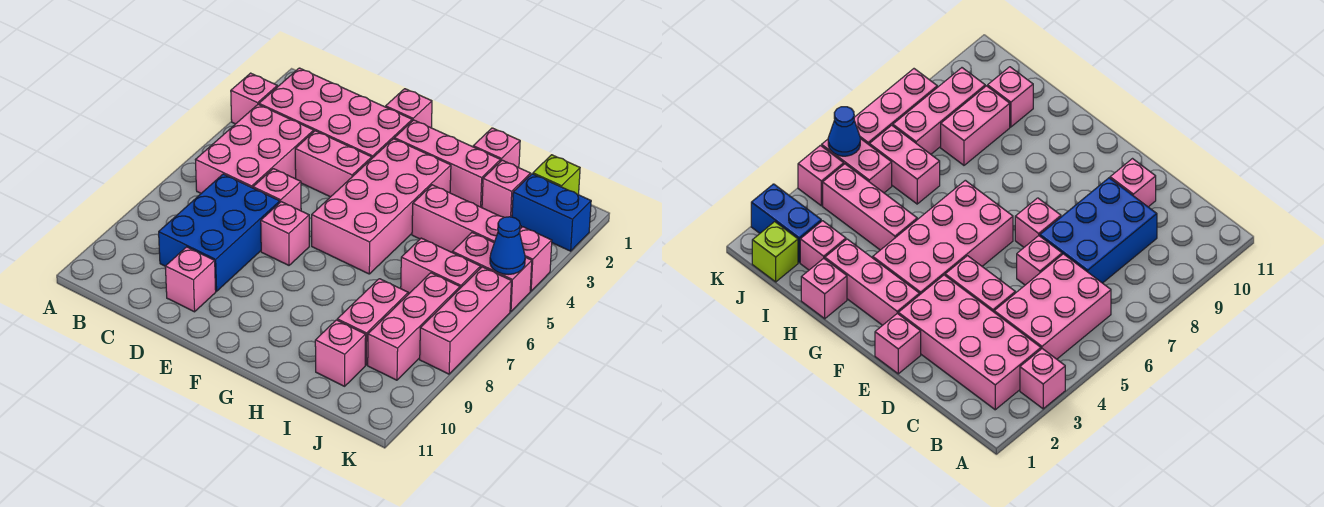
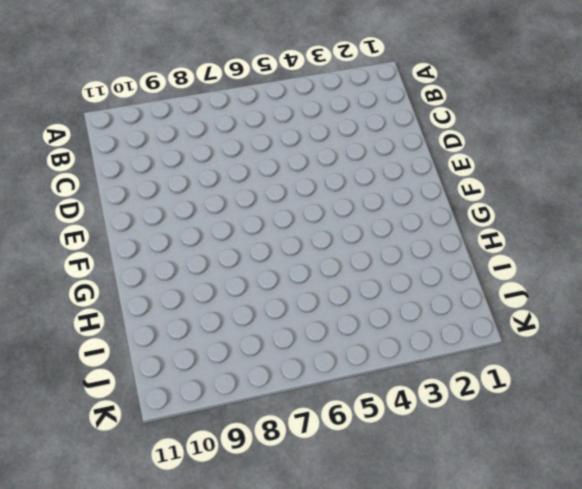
none -> pink 1x1 brick [231,73,277,124]
none -> pink 2x4 brick [259,68,412,158]
none -> pink 2x3 brick [196,104,314,193]

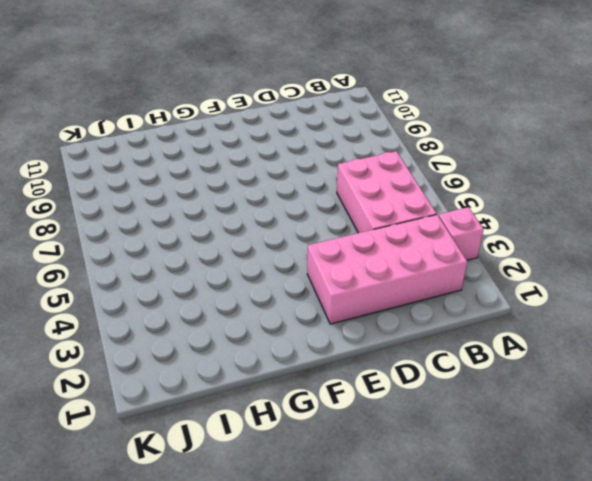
none -> blue 2x3 brick [159,174,280,291]
none -> pink 1x2 brick [295,131,372,197]
none -> pink 1x1 brick [253,169,301,211]

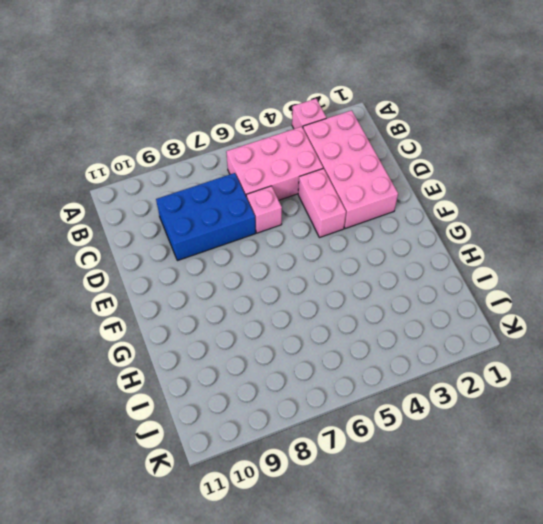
none -> pink 1x1 brick [165,247,216,312]
none -> pink 1x1 brick [386,89,432,128]
none -> pink 1x1 brick [261,202,309,265]

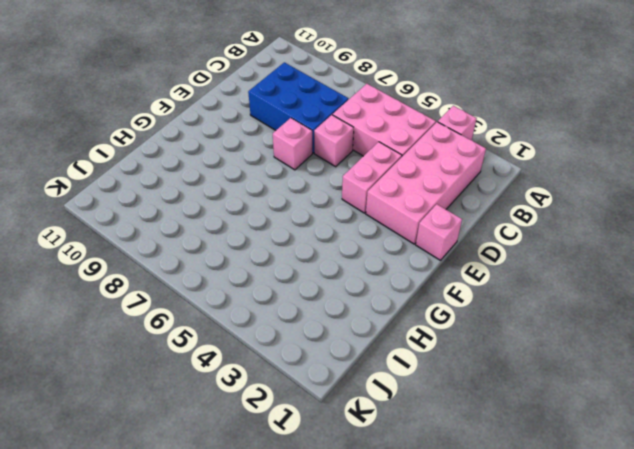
none -> pink 1x1 brick [165,247,216,312]
none -> pink 1x3 brick [394,120,501,208]
none -> pink 2x4 brick [312,139,451,274]

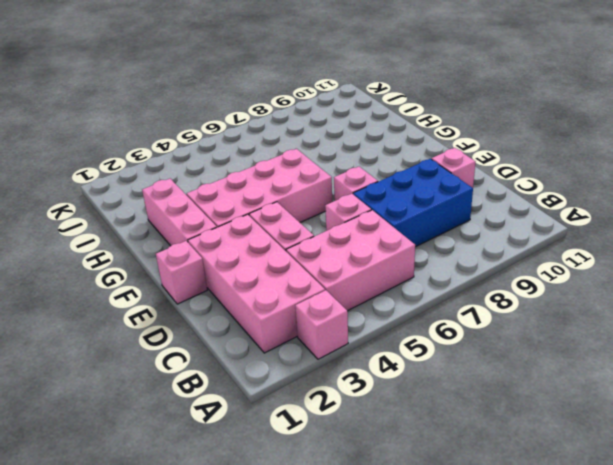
none -> pink 1x1 brick [473,128,520,168]
none -> pink 1x3 brick [412,185,521,252]
none -> pink 1x1 brick [482,160,531,217]

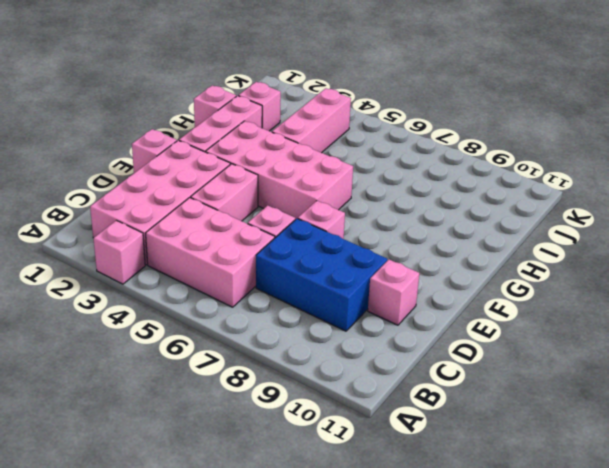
none -> pink 1x2 brick [401,238,481,293]
none -> pink 1x2 brick [337,279,408,365]
none -> pink 1x1 brick [315,320,366,386]

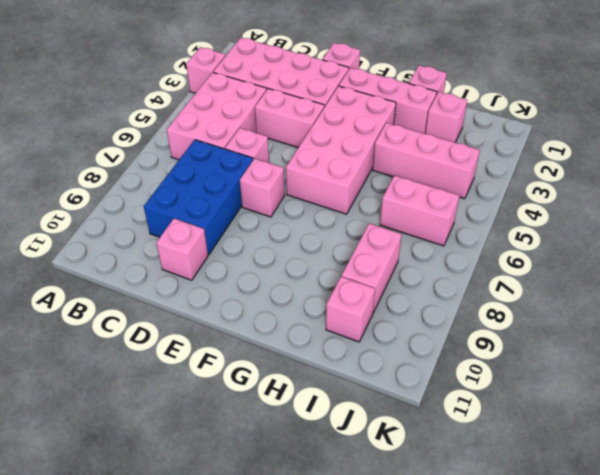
none -> lime 1x1 brick [533,155,580,195]
none -> blue 1x2 brick [512,174,591,251]
none -> pink 1x2 brick [452,233,532,311]

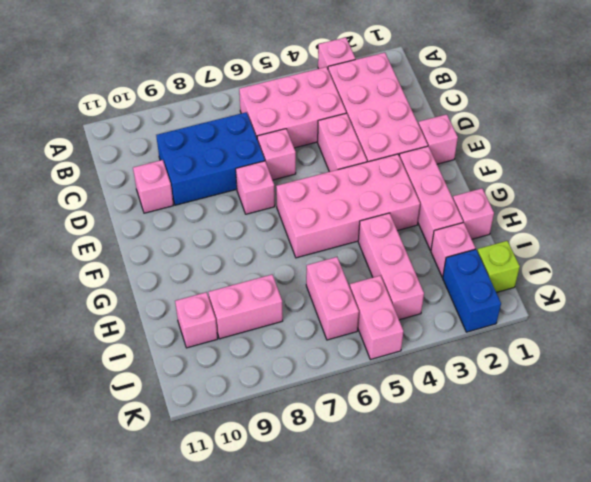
none -> pink 1x3 brick [368,273,460,380]
none -> pink 1x1 brick [520,227,552,291]
none -> pink 1x3 brick [420,267,511,374]

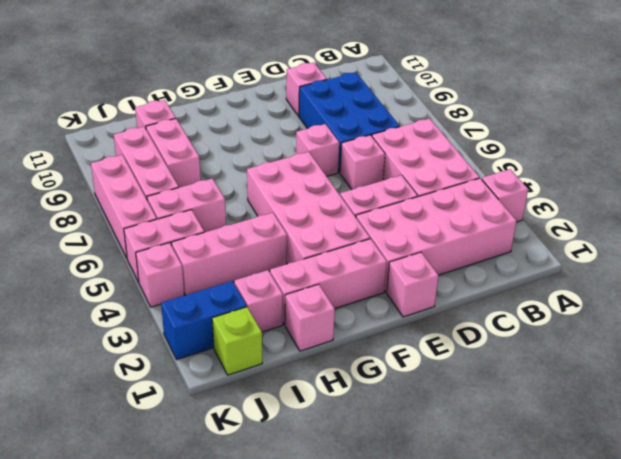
none -> blue 1x1 cone [490,217,525,275]

